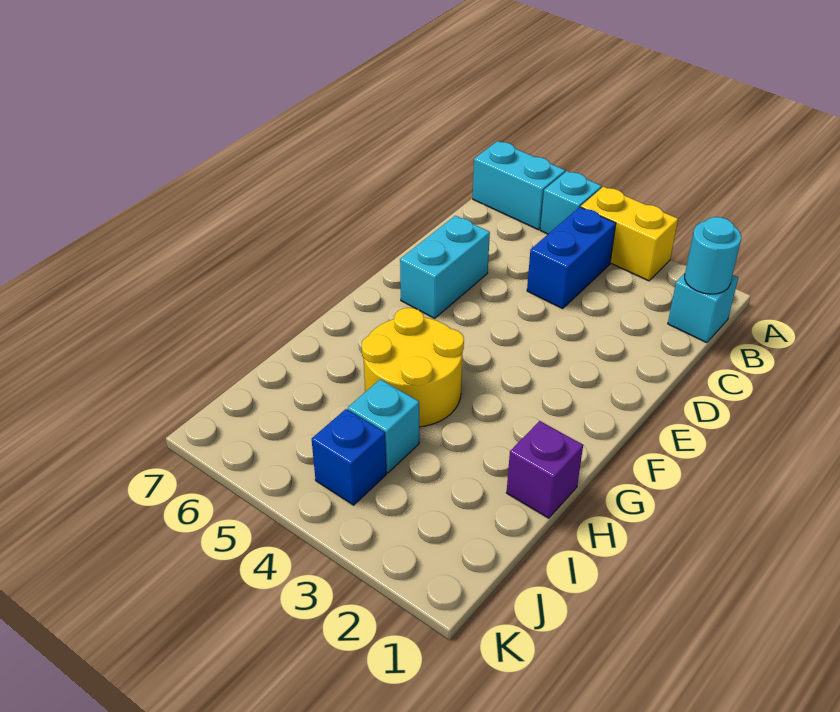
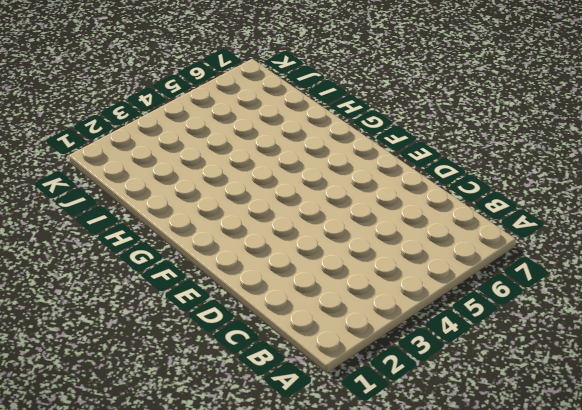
none -> yellow 1x2 brick [581,187,678,281]
none -> cyan 1x1 brick [540,171,602,234]

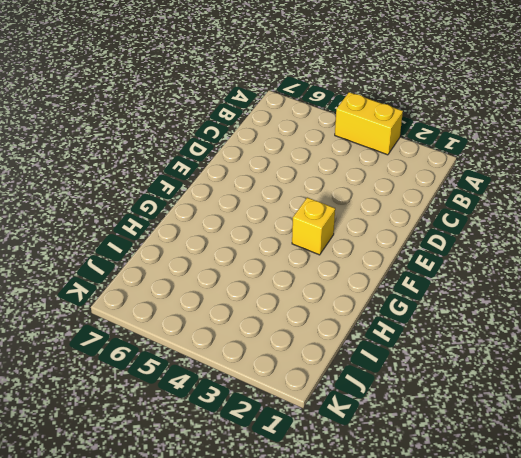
yellow 1x1 brick [292,197,335,255] -> none
none -> cyan 1x1 brick [540,171,602,234]
none -> cyan 1x2 brick [473,141,565,230]

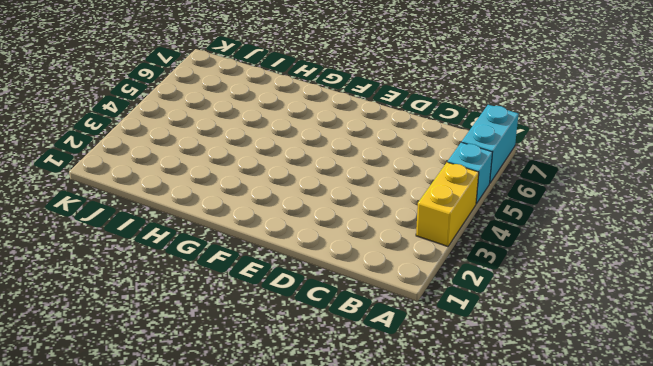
none -> cyan 1x1 brick [668,273,738,343]
none -> blue 1x2 brick [527,207,616,309]

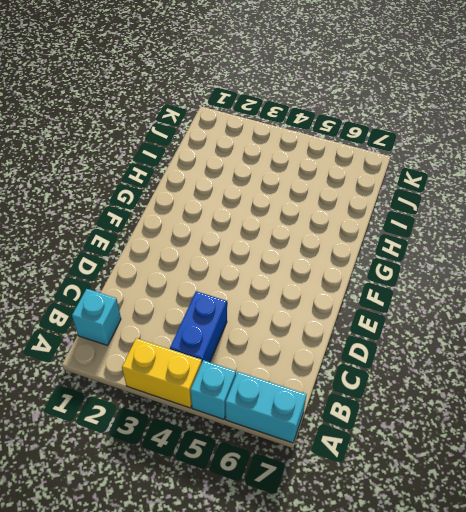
none -> cyan 1x2 brick [400,216,490,318]
none -> yellow 2x2 round brick [362,308,464,427]

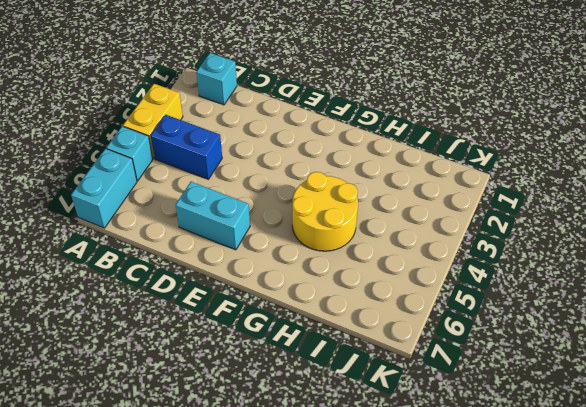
none -> purple 1x1 brick [507,421,583,518]
none -> cyan 1x1 brick [348,379,419,473]

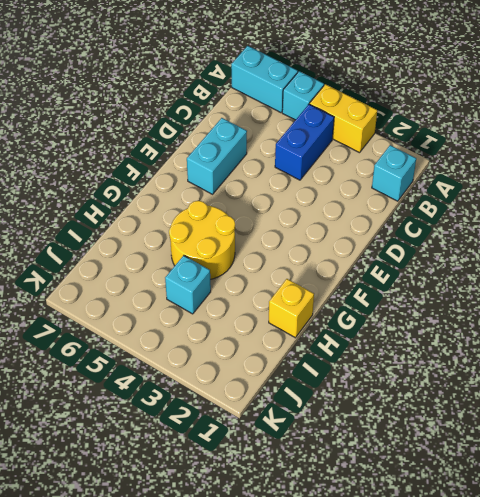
yellow 1x1 brick [269,279,314,338] -> purple 1x1 brick [507,421,583,518]
none -> blue 1x1 brick [312,409,386,505]
none -> cyan 1x1 round brick [685,217,741,294]

